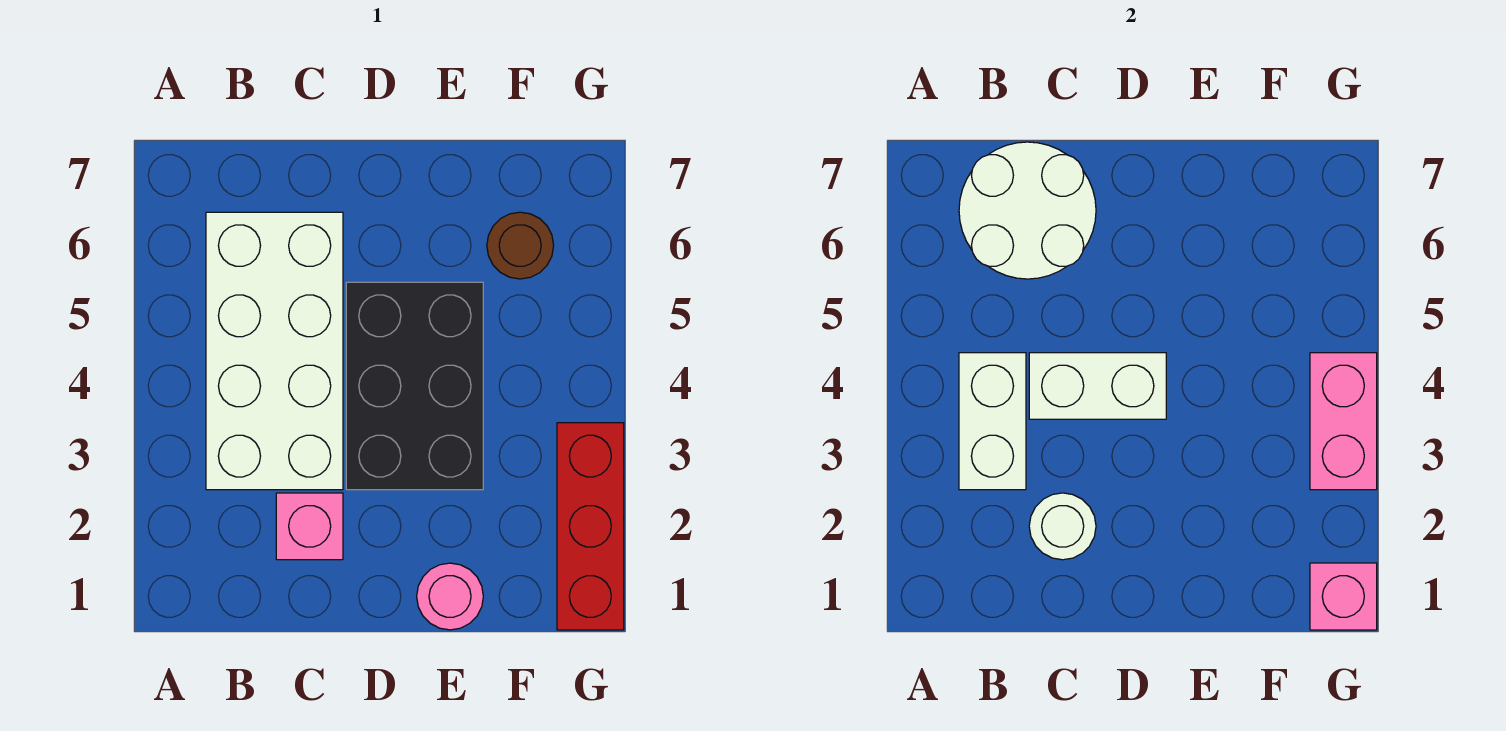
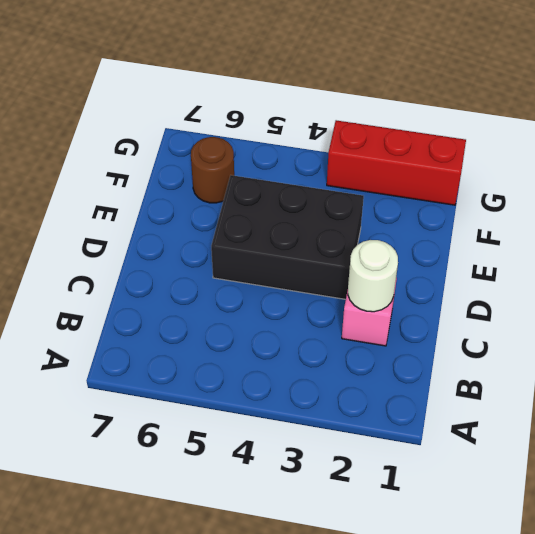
none -> white 2x4 brick [206,212,343,490]
none -> pink 1x1 round brick [417,563,483,630]
none -> white 1x2 brick [959,353,1026,490]

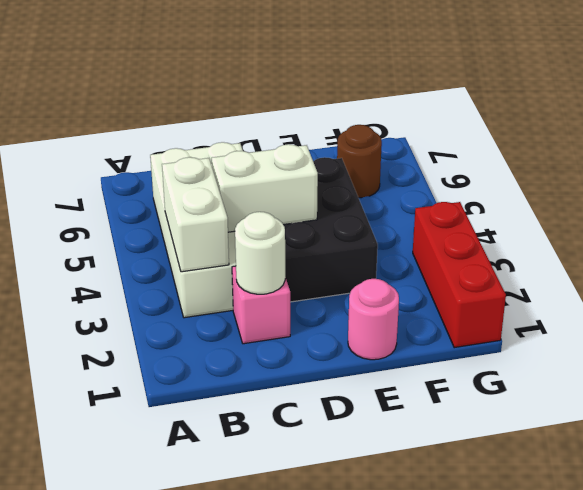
none -> white 2x2 round brick [959,142,1096,279]
none -> pink 1x1 brick [1310,563,1377,630]
none -> pink 1x2 brick [1310,353,1377,490]

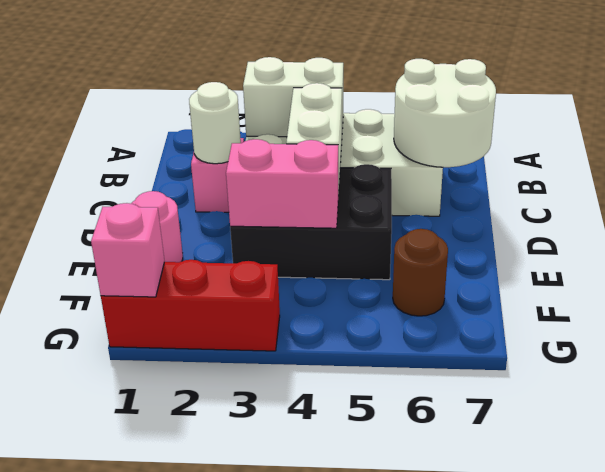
pink 1x2 brick [226,139,338,228] -> pink 1x2 brick moved to [1310,353,1377,490]

